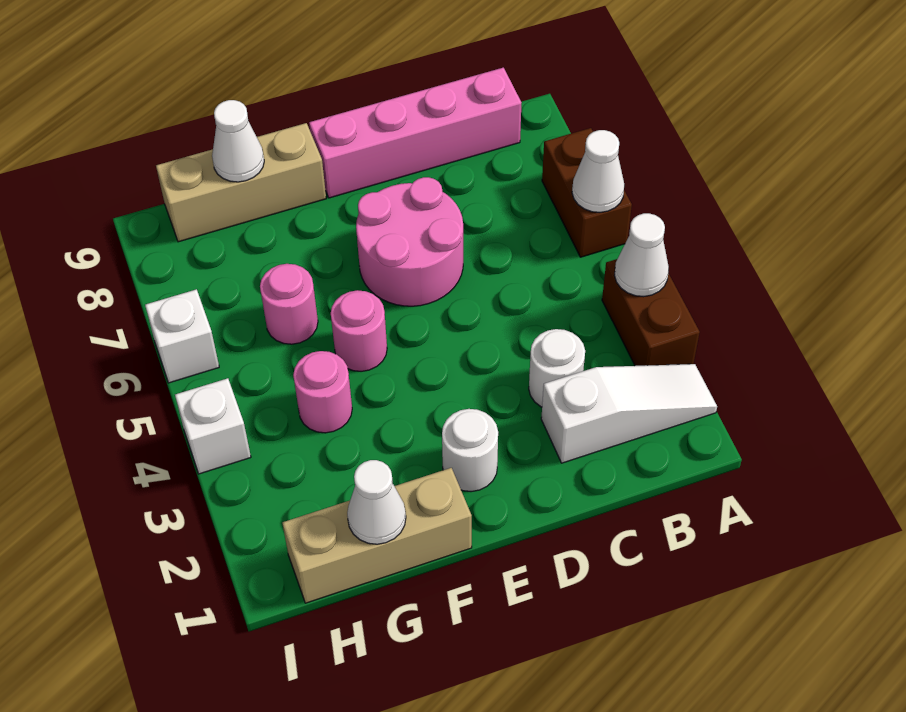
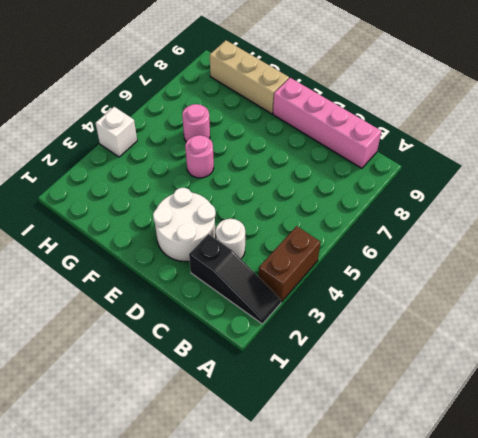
black 1x3 slope [189,234,281,324] -> white 1x3 slope [541,364,717,463]
white 2x2 round brick [153,188,216,261] -> white 1x1 round brick [442,409,498,492]
none -> brown 1x2 brick [542,128,632,257]
none -> pink 2x2 round brick [356,177,463,306]
none -> tan 1x3 brick [282,468,472,603]

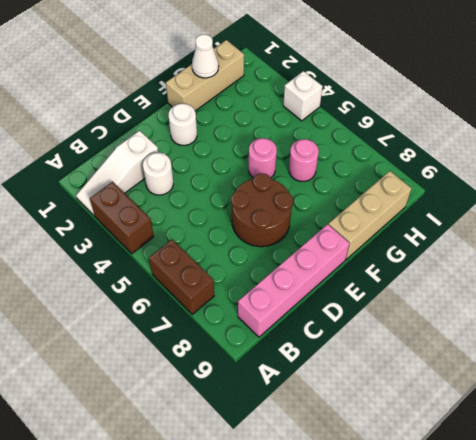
brown 2x2 round brick [231,174,293,247] -> pink 2x2 round brick [356,177,463,306]
none -> pink 1x1 round brick [293,351,352,433]
none -> white 1x1 brick [145,289,219,383]
none -> white 1x1 cone [615,213,669,297]

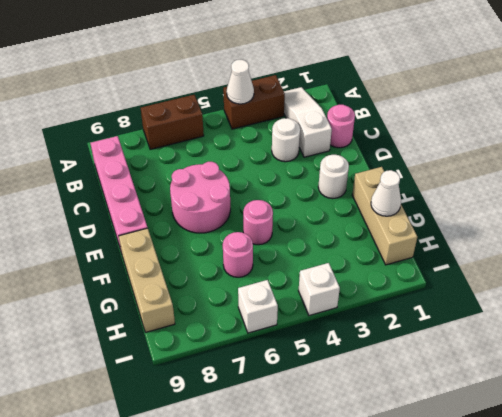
pink 1x1 round brick [327,105,355,148] -> pink 1x1 round brick moved to [293,351,352,433]
none -> white 1x1 cone [572,130,624,212]
none -> white 1x1 cone [212,100,264,182]

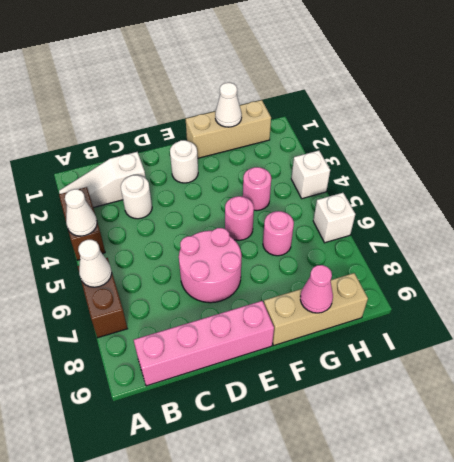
pink 1x1 cone [300,265,333,313] -> white 1x1 cone [212,100,264,182]

